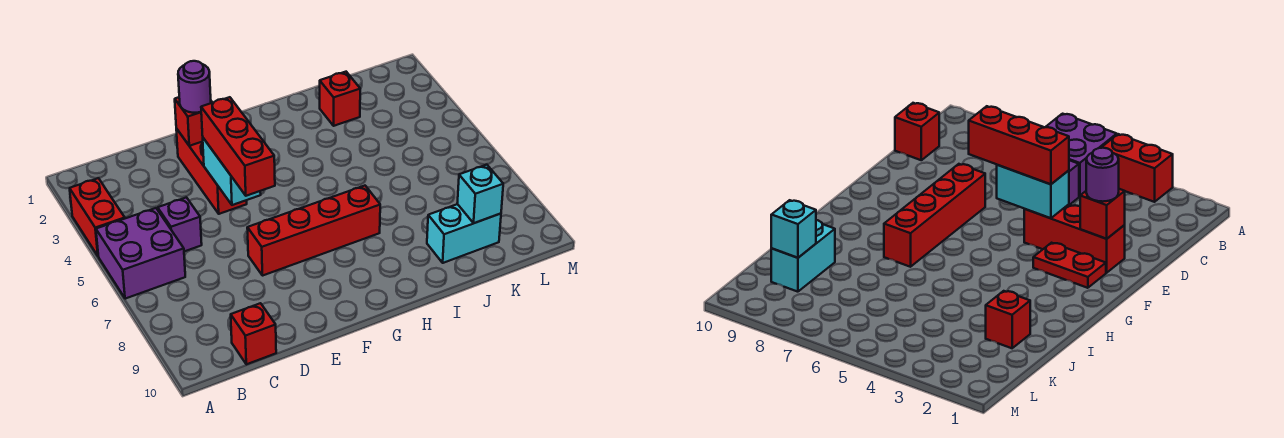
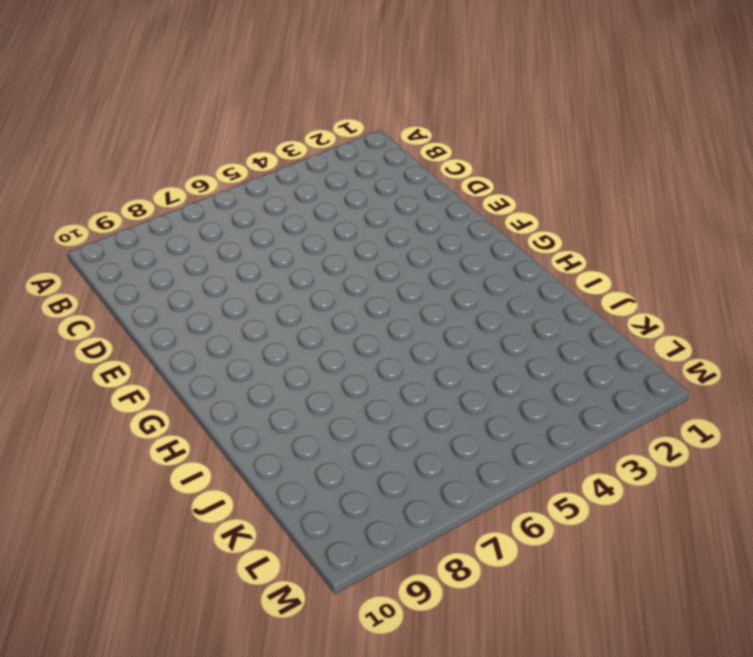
none -> red 1x2 brick [70,178,125,256]
none -> purple 2x2 brick [96,208,185,299]
none -> purple 1x1 brick [158,197,202,252]

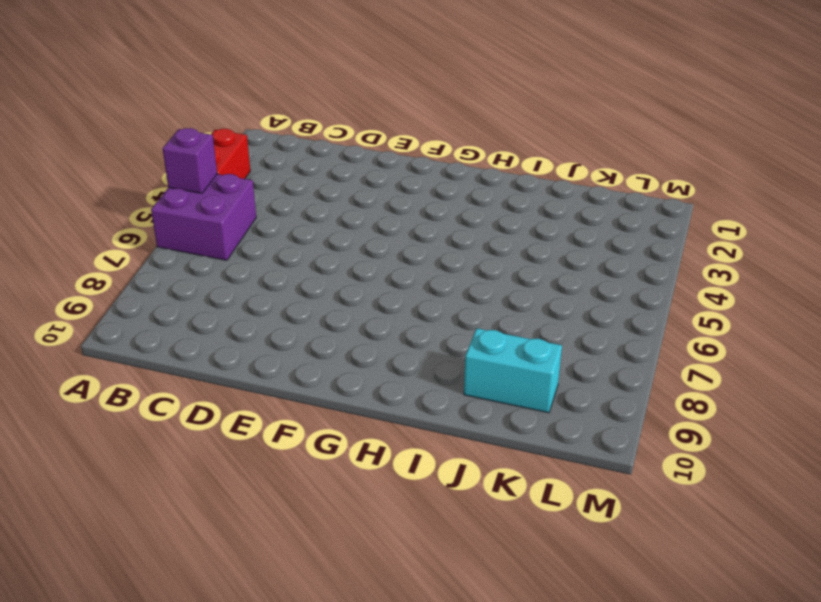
purple 1x1 brick [163,128,217,193] -> purple 1x1 brick moved to [158,197,202,252]
none -> red 1x1 brick [231,303,276,364]
none -> red 1x3 brick [176,129,247,214]
none -> red 1x4 brick [247,186,380,276]

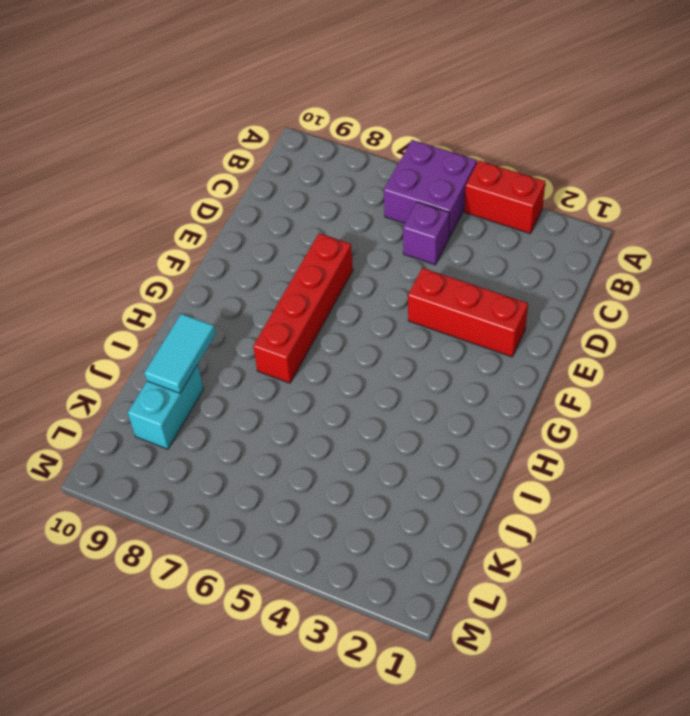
cyan 1x2 tile [145,314,216,393] -> none
none -> red 1x1 brick [231,303,276,364]
none -> red 1x2 plate [1033,243,1106,288]
none -> red 1x1 brick [320,72,360,126]

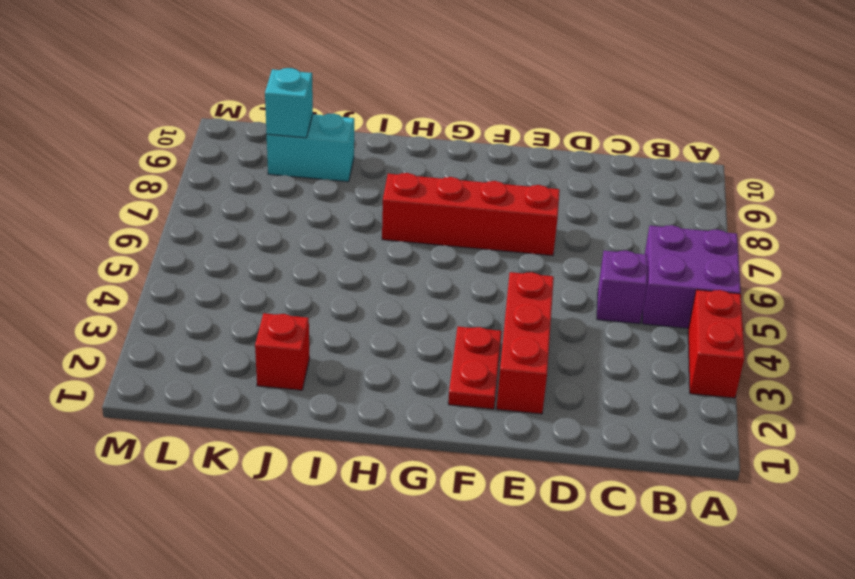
none -> red 1x1 brick [231,303,276,364]
none -> red 1x1 brick [175,97,213,146]
none -> cyan 1x2 brick [203,138,261,205]

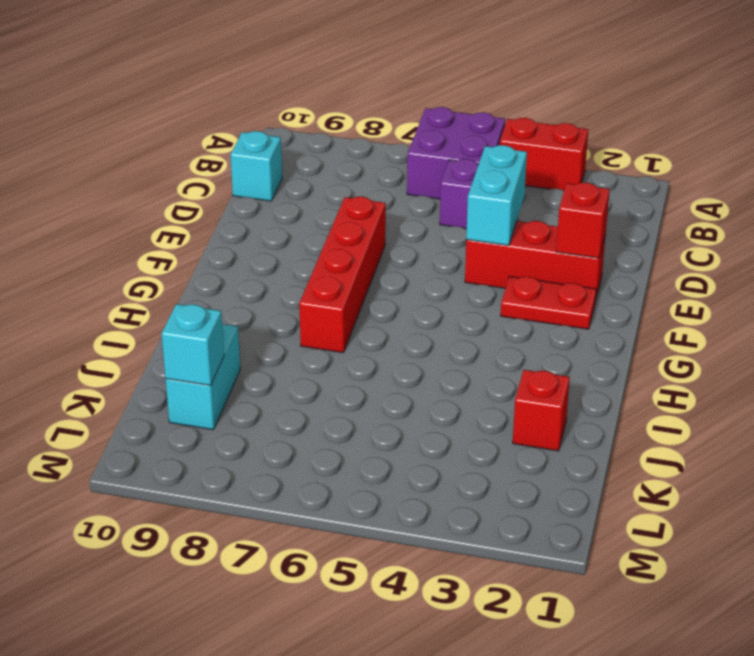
cyan 1x1 brick [231,131,282,201] -> red 1x1 brick [231,303,276,364]
cyan 1x2 brick [466,145,527,245] -> cyan 1x2 brick turned to [203,138,261,205]
none -> purple 1x1 round brick [178,61,211,113]
none -> red 1x3 brick [201,97,275,196]

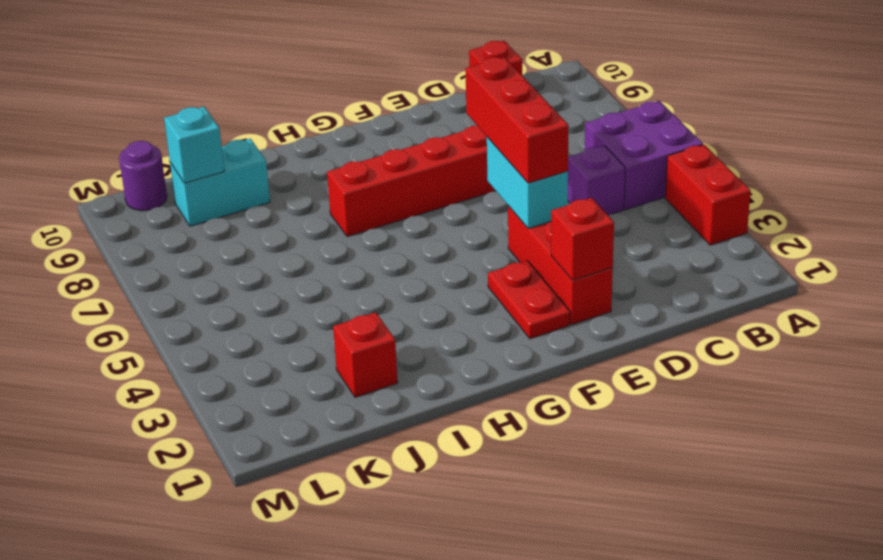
purple 1x1 round brick [119,141,167,211] -> purple 1x1 round brick moved to [178,61,211,113]

